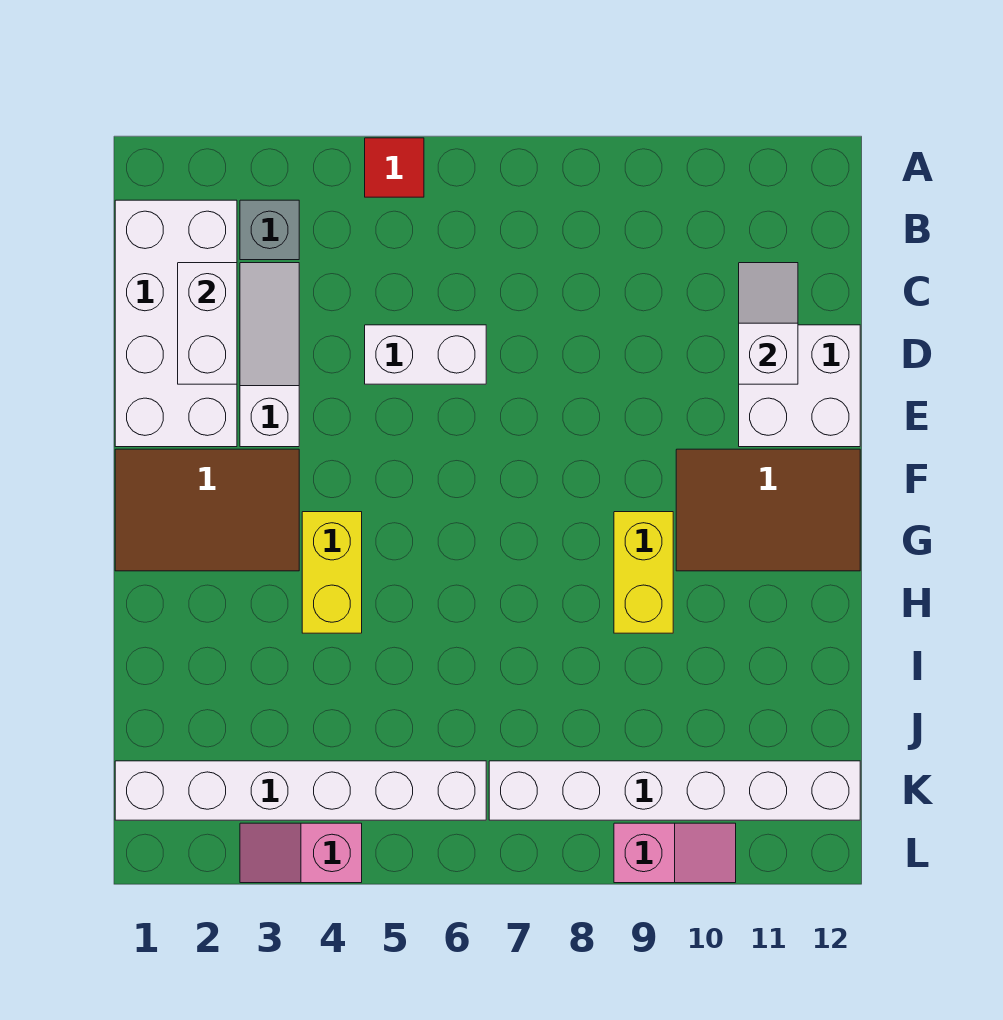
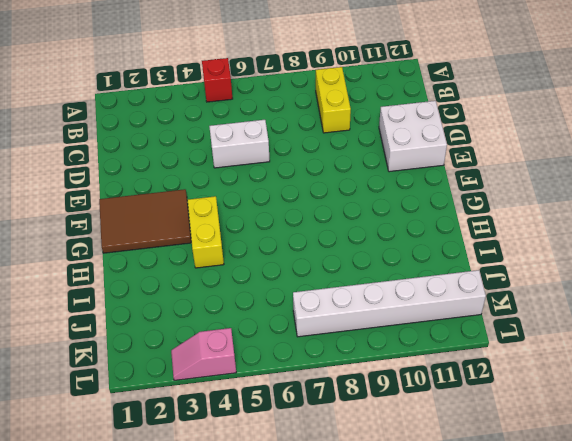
red 1x1 brick [202,58,233,102] -> red 1x1 tile [365,138,424,197]
yellow 1x2 brick [316,67,351,133] -> yellow 1x2 brick moved to [614,512,673,633]
none -> white 2x4 brick [115,200,237,447]
none -> grey 1x1 brick [240,200,299,260]
none -> white 1x3 slope [240,263,299,447]

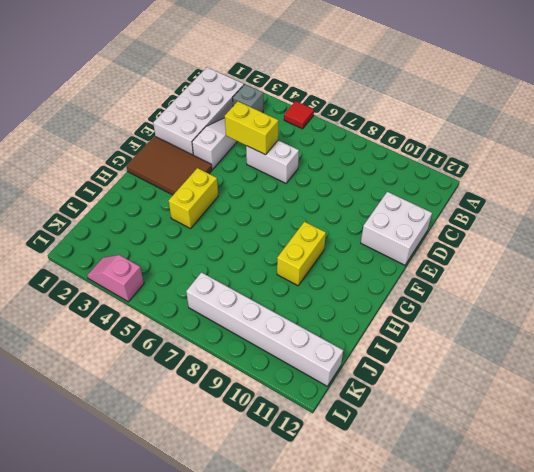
yellow 1x2 brick [225,101,278,155] -> none
none -> brown 2x3 tile [676,449,860,571]
none -> white 1x6 brick [115,761,486,820]
none -> pink 1x2 slope [614,823,736,883]

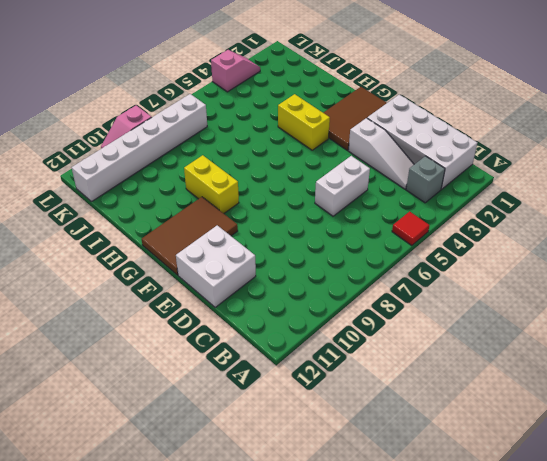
none -> white 1x6 brick [115,761,486,820]
none -> white 1x2 brick [178,263,237,384]
none -> white 1x2 slope [739,263,798,384]

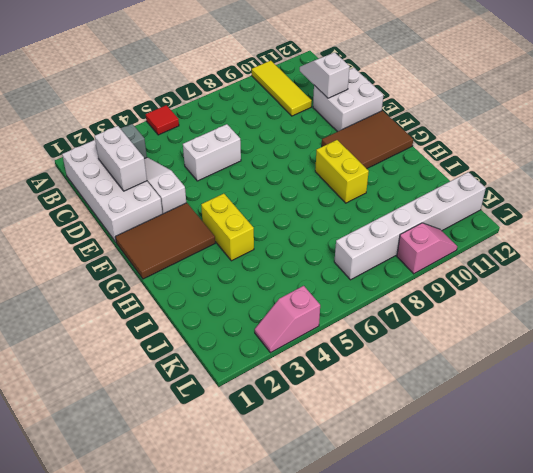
yellow 1x3 tile [252,61,312,116] -> none
none -> white 1x6 brick [115,761,486,820]

